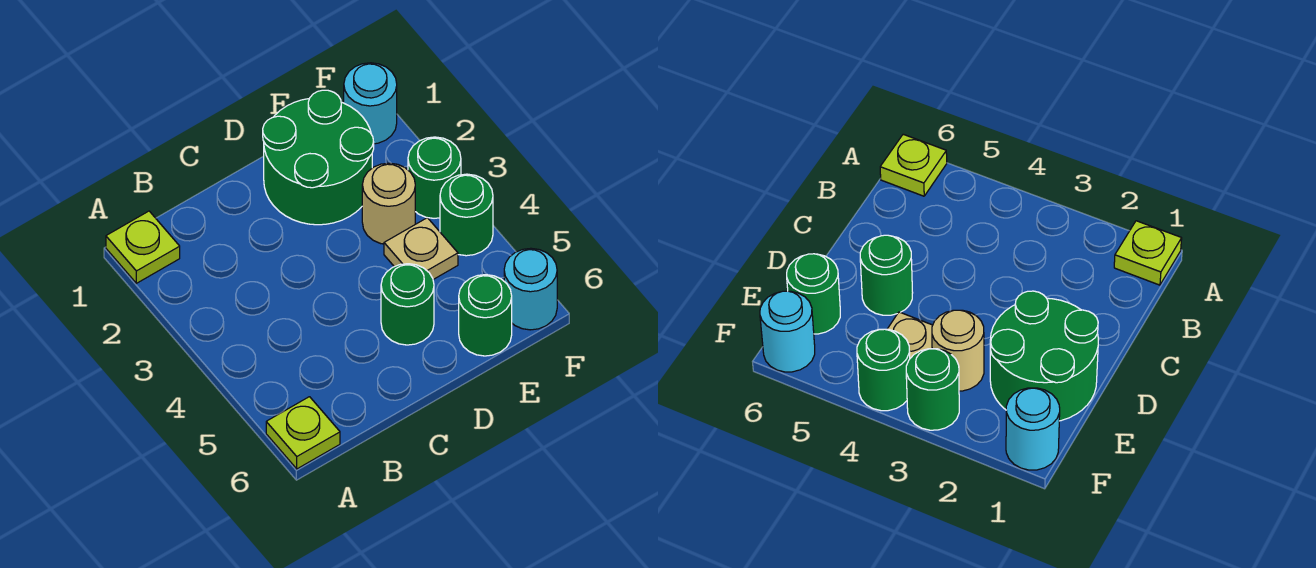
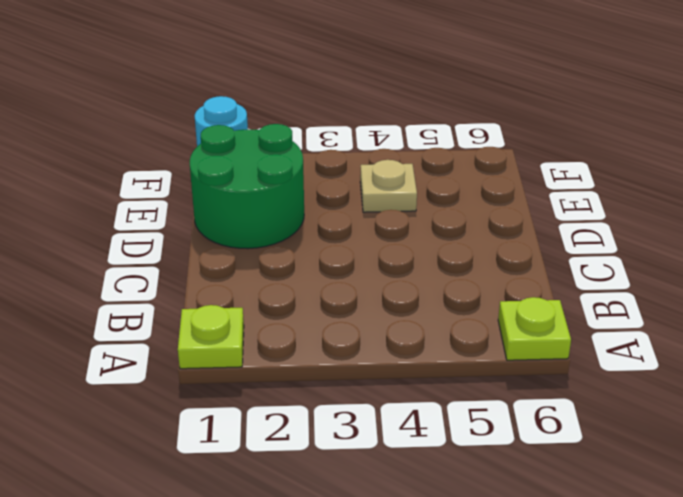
none -> green 1x1 round brick [381,264,434,345]
none -> tan 1x1 round brick [362,163,415,244]

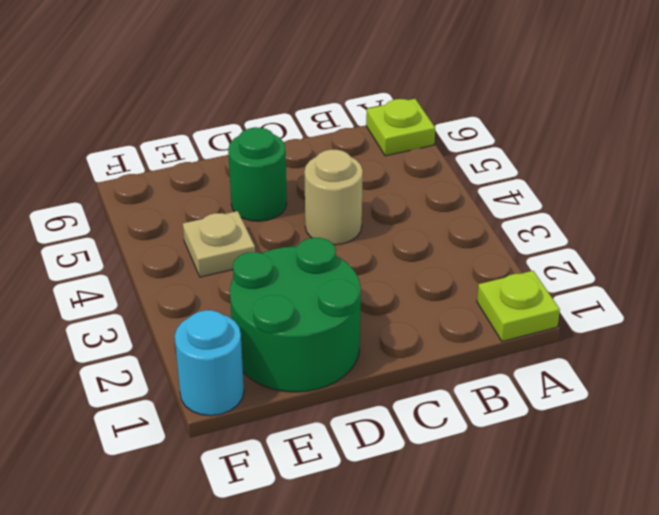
tan 1x1 round brick [304,150,363,245] -> tan 1x1 round brick moved to [362,163,415,244]
none -> green 1x1 round brick [459,275,512,356]
none -> green 1x1 round brick [408,137,461,218]

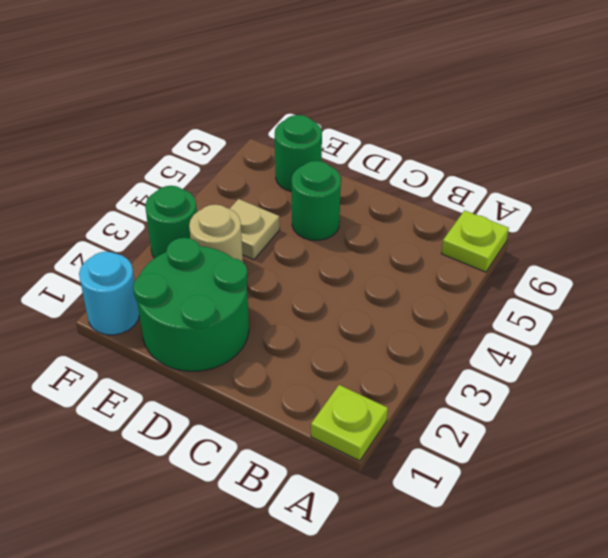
none -> green 1x1 round brick [440,174,493,256]
none -> cyan 1x1 round brick [504,248,557,330]

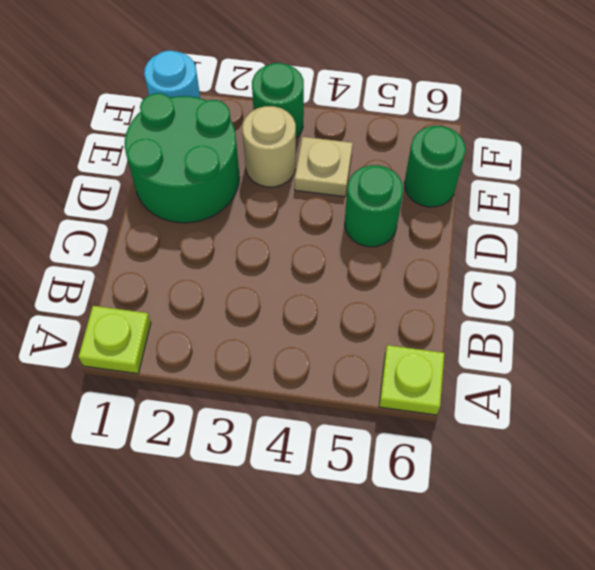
none -> green 1x1 round brick [440,174,493,256]
none -> cyan 1x1 round brick [504,248,557,330]

